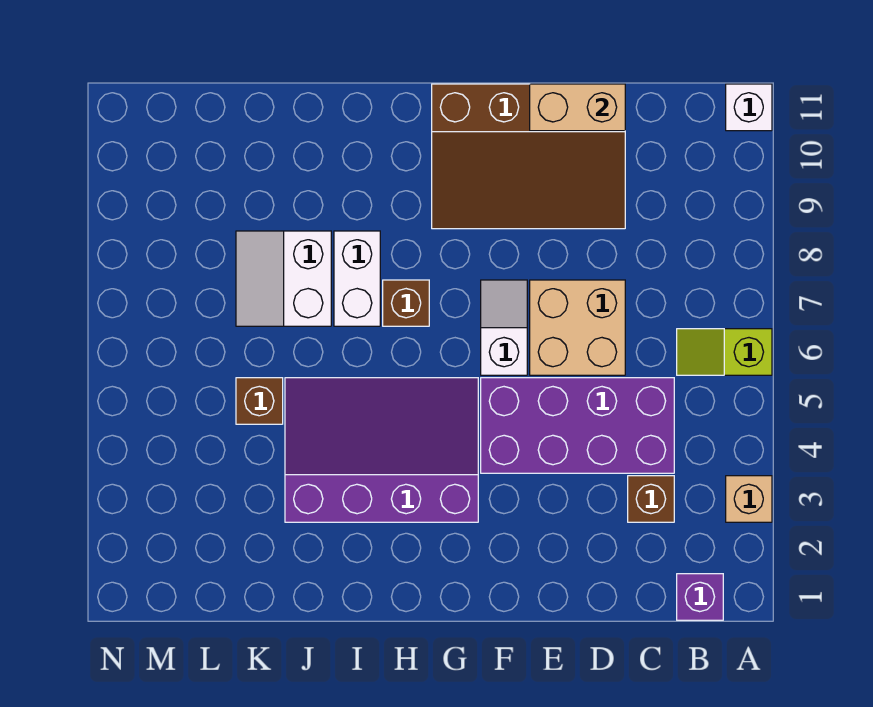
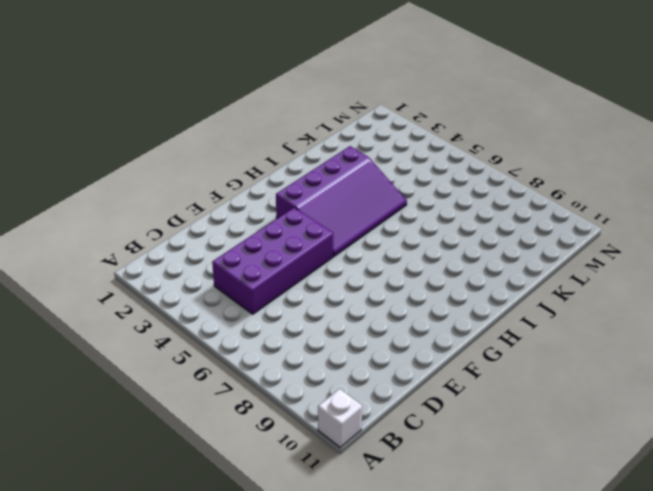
none -> tan 1x1 brick [726,476,772,522]
none -> lime 1x2 slope [677,329,772,375]
none -> purple 1x1 brick [677,574,723,620]

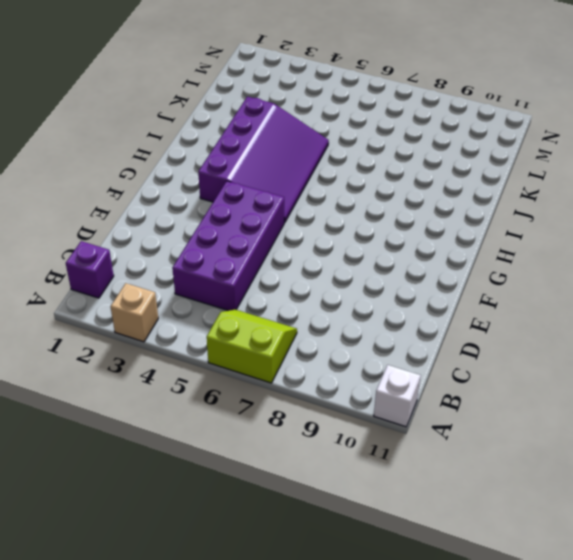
lime 2x2 slope [206,309,297,383] -> lime 1x2 slope [677,329,772,375]
none -> brown 1x1 brick [628,476,674,522]
none -> tan 2x2 brick [530,280,625,375]
none -> brown 3x4 slope [432,84,625,229]

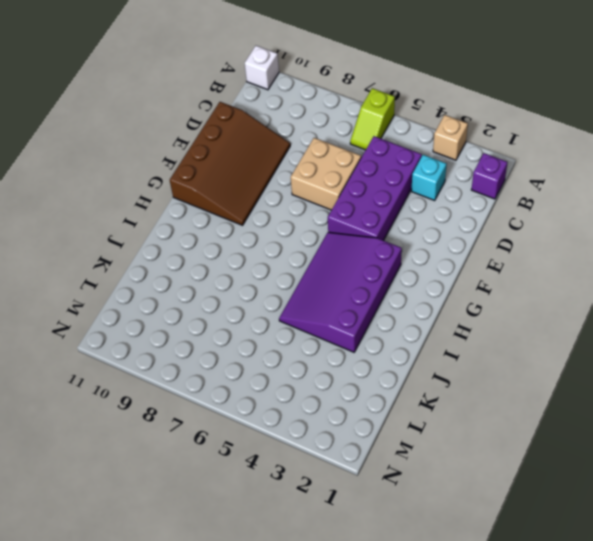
cyan 1x1 brick [411,155,447,201] -> brown 1x1 brick [628,476,674,522]
none -> white 1x2 slope [481,280,527,375]
none -> brown 1x1 brick [383,280,429,326]
none -> white 1x2 brick [334,231,380,326]

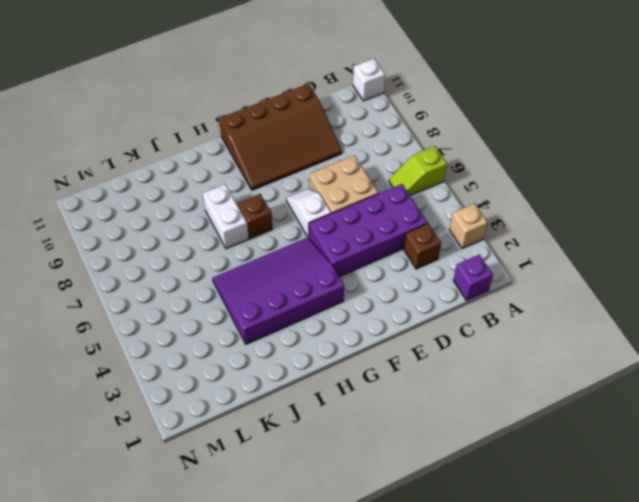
none -> white 2x2 slope [236,231,331,326]
none -> brown 1x1 brick [236,378,283,424]
none -> tan 1x2 brick [530,84,625,131]

